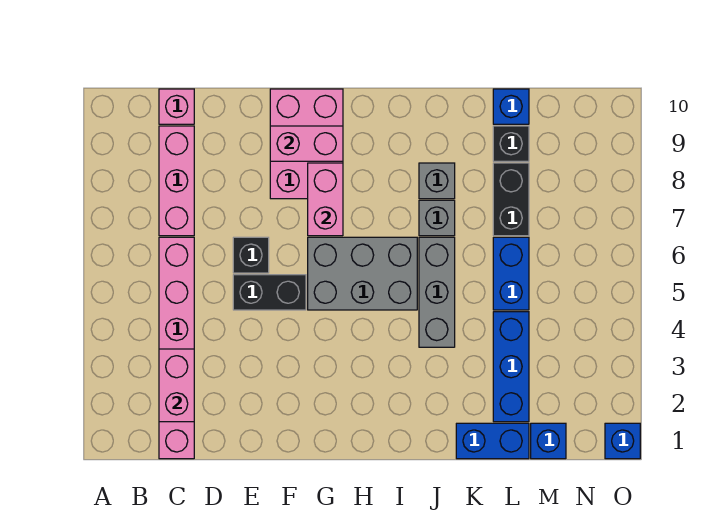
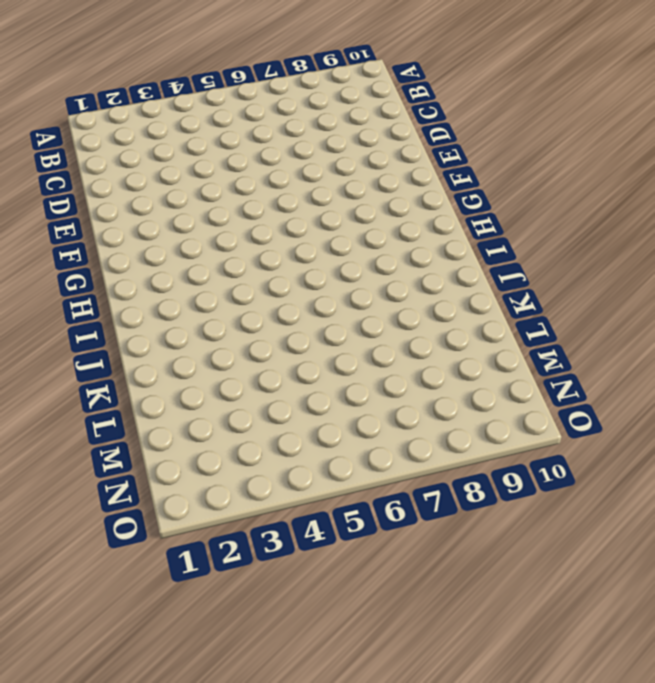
none -> pink 1x6 brick [159,237,194,459]
none -> pink 1x3 brick [159,126,194,236]
none -> pink 1x1 brick [159,89,194,124]

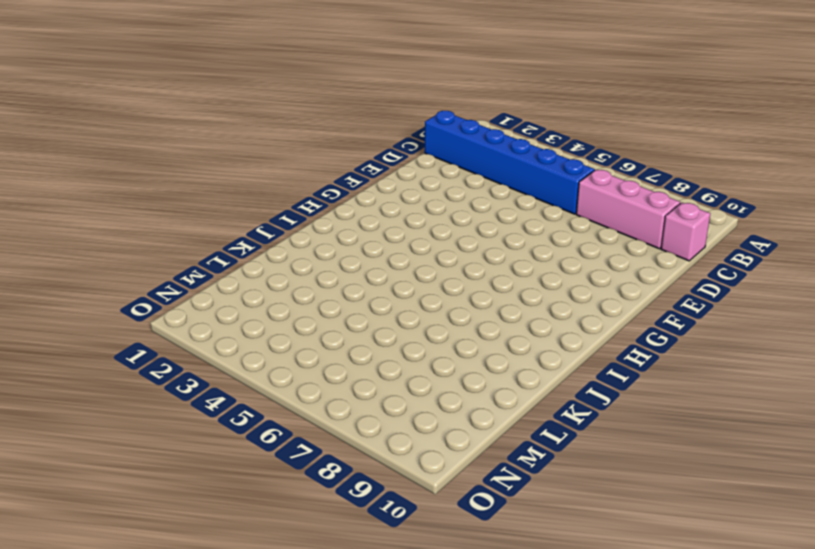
blue 1x6 brick [425,111,595,214] -> pink 1x6 brick [159,237,194,459]
none -> black 1x2 brick [233,275,306,310]
none -> black 1x1 brick [233,237,269,273]
none -> pink 2x3 brick [270,89,343,199]

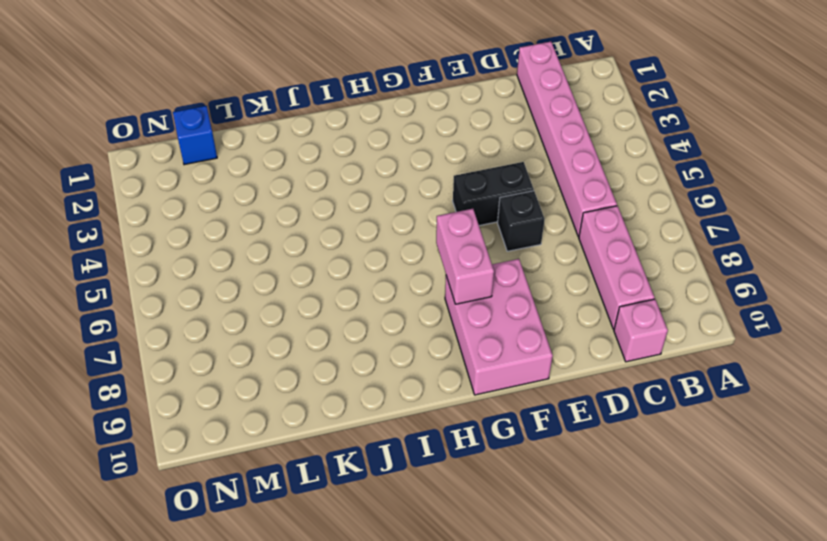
none -> grey 2x3 brick [308,237,417,310]
none -> grey 1x3 brick [419,237,455,347]
none -> grey 1x1 brick [419,200,455,236]

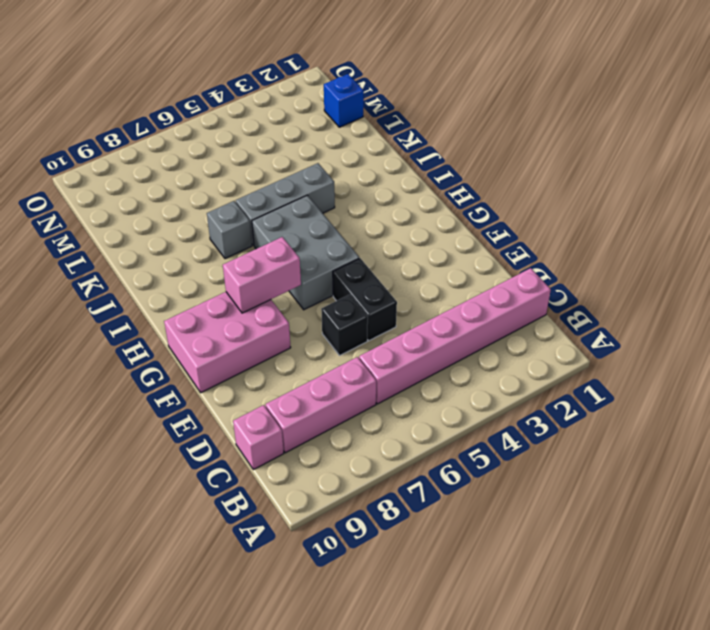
none -> grey 1x1 brick [419,163,455,199]
none -> blue 1x2 brick [456,423,529,459]
none -> blue 1x3 brick [493,312,529,422]

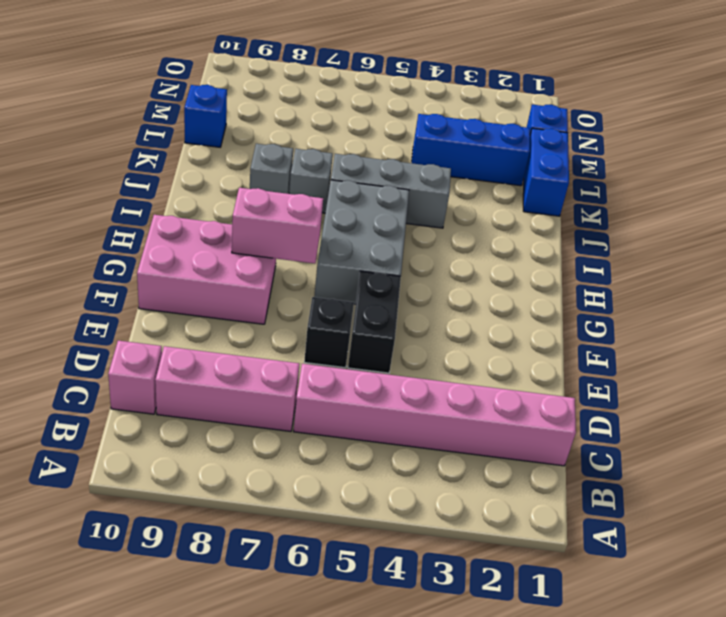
none -> blue 1x2 brick [493,237,529,310]
none -> black 1x2 brick [493,163,529,236]
none -> black 1x1 brick [493,126,529,161]

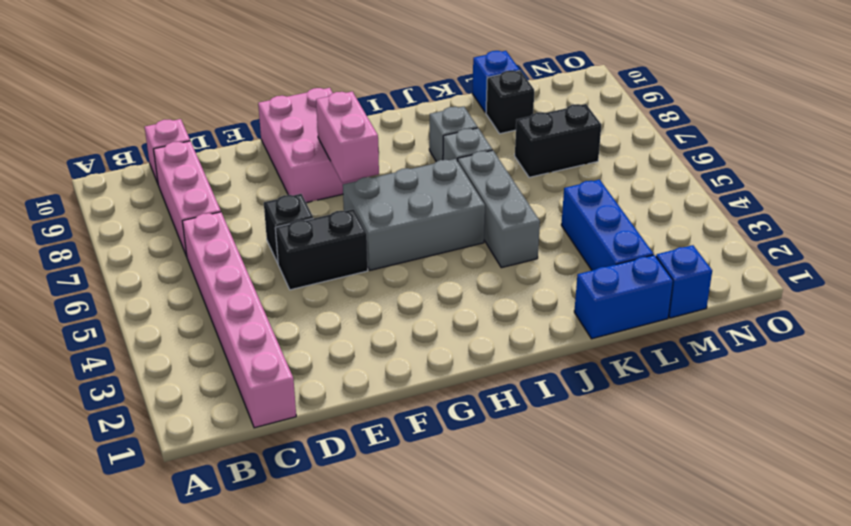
black 1x2 brick [515,104,601,177] -> black 1x2 brick turned to [493,163,529,236]
none -> blue 1x2 brick [493,237,529,310]
none -> blue 1x1 brick [605,423,640,459]
none -> pink 1x2 brick [159,349,194,422]

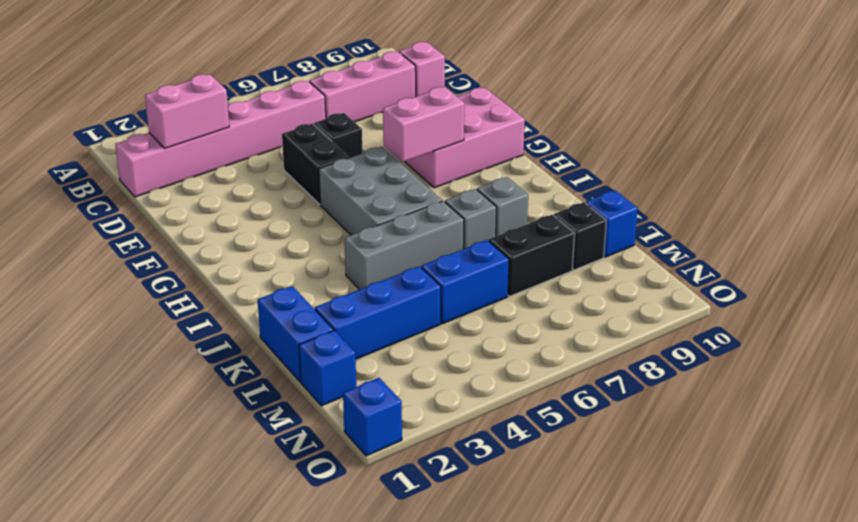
none -> pink 1x2 brick [270,126,343,161]

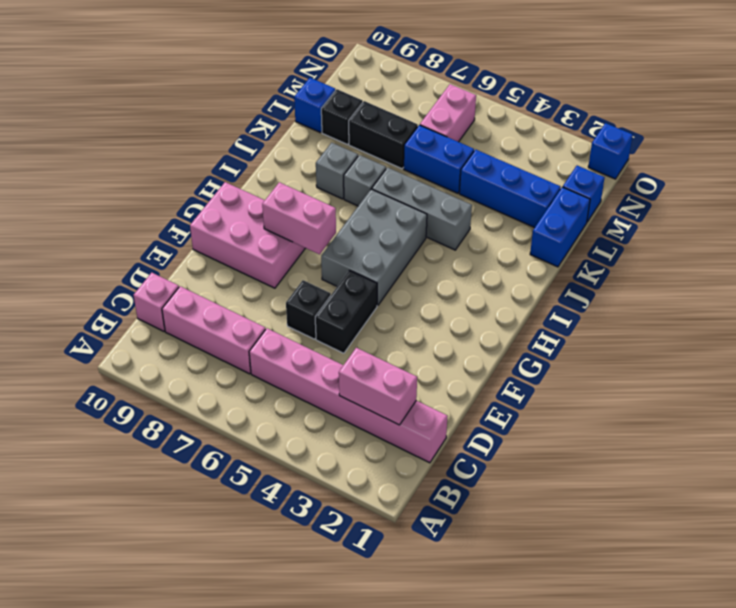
pink 1x2 brick [420,84,476,142] -> pink 1x2 brick moved to [270,126,343,161]

